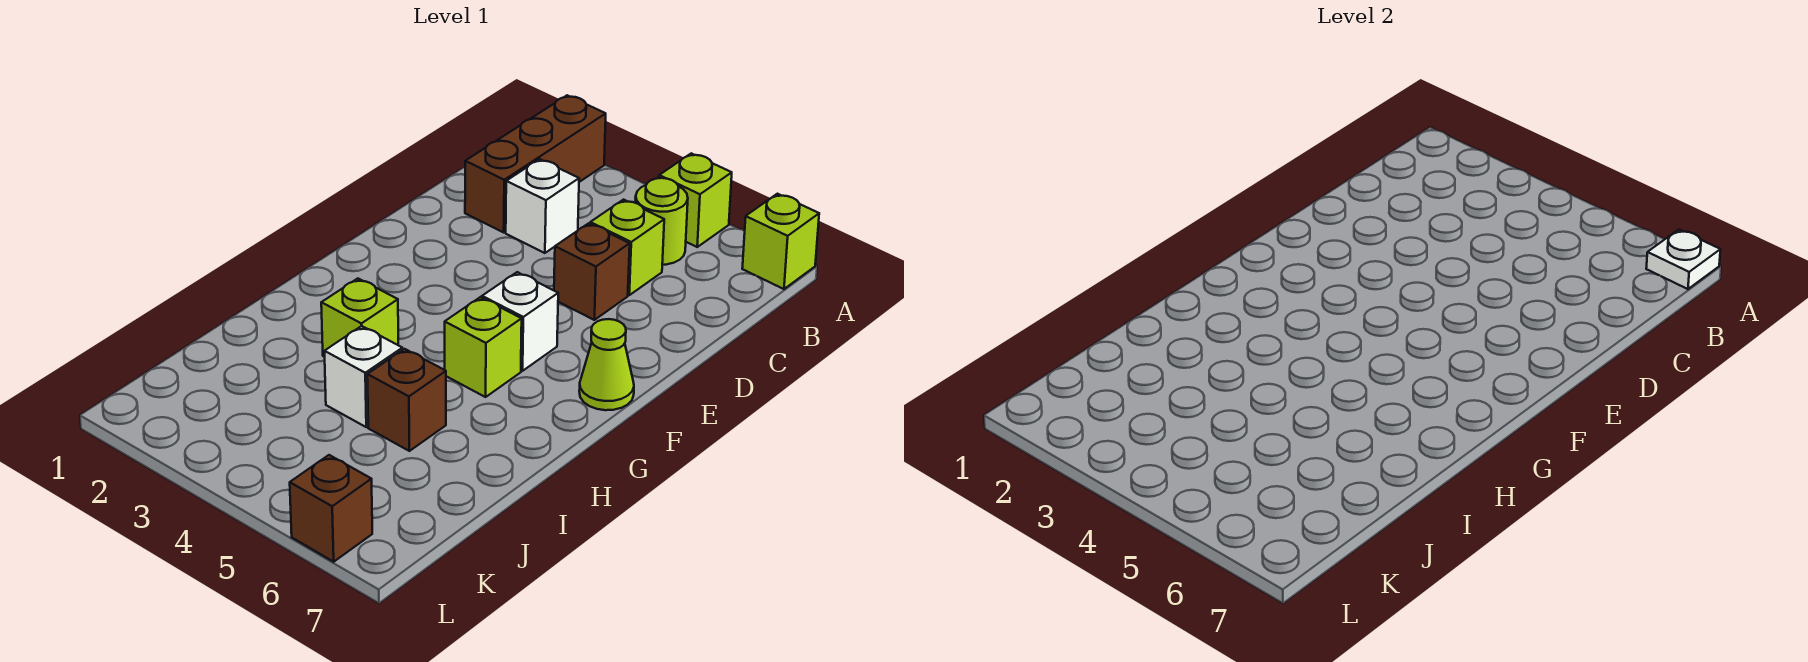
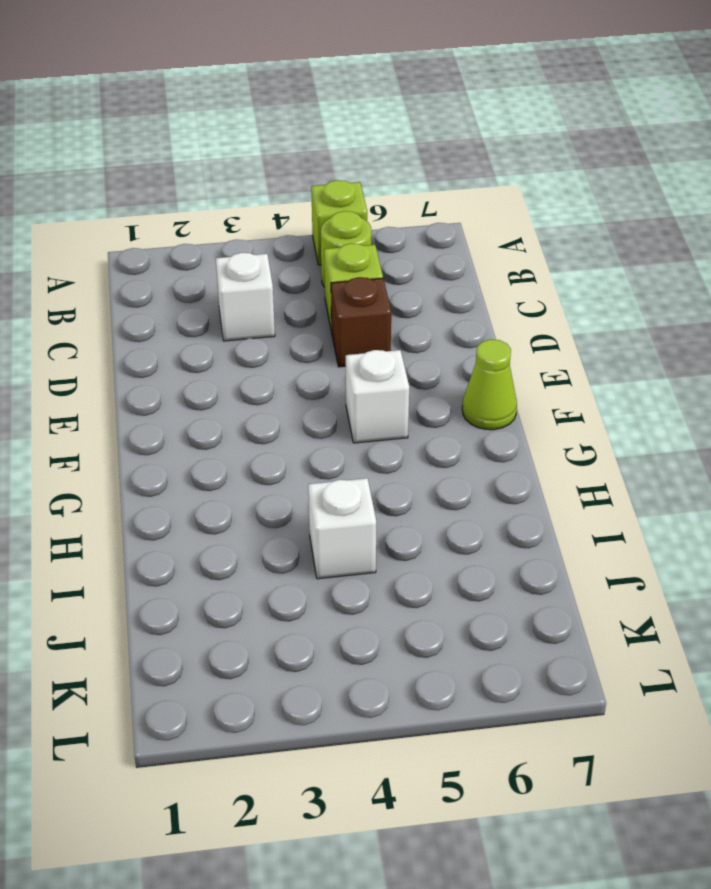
none -> brown 1x3 brick [465,95,606,232]
none -> lime 1x1 brick [742,194,819,289]
none -> lime 1x1 brick [445,297,522,397]

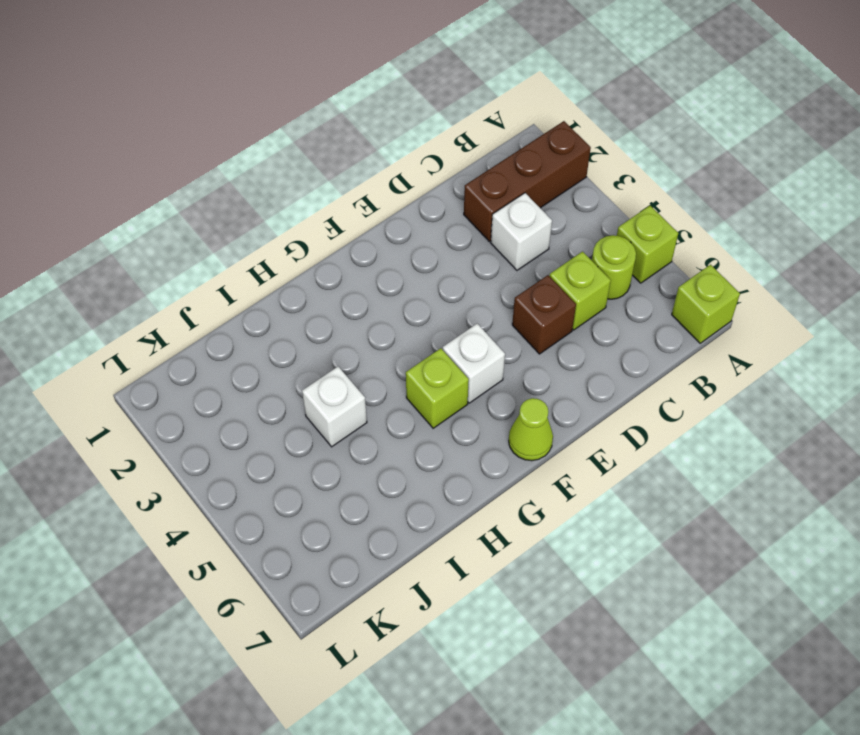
none -> lime 1x1 brick [321,279,398,357]
none -> brown 1x1 brick [367,349,446,451]
none -> brown 1x1 brick [290,455,372,562]

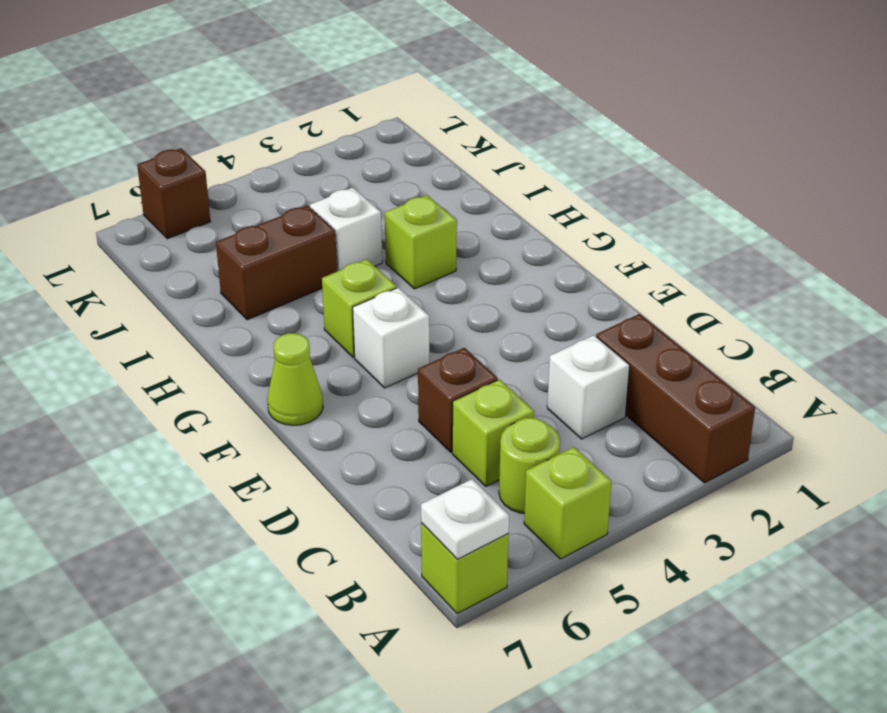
brown 1x2 brick [216,206,337,320] -> brown 1x1 brick [367,349,446,451]

